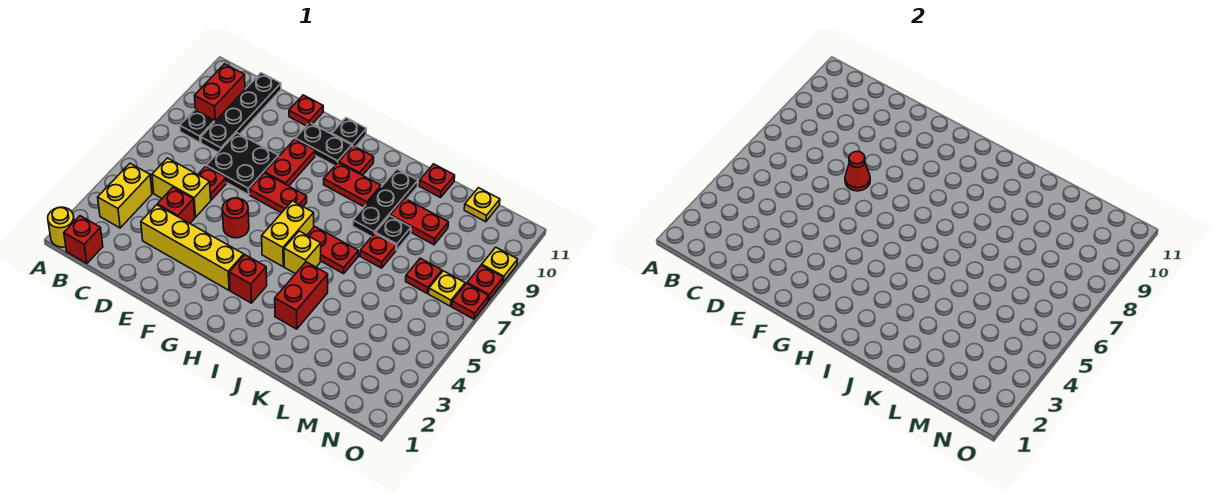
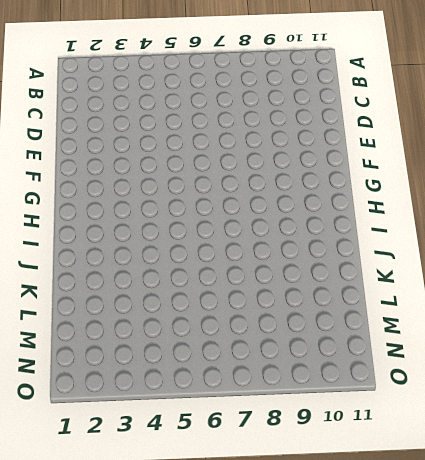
none -> yellow 1x1 round brick [48,207,74,247]
none -> red 1x1 brick [64,216,103,264]
none -> yellow 1x2 brick [98,163,152,228]
none -> black 1x1 plate [180,110,215,142]

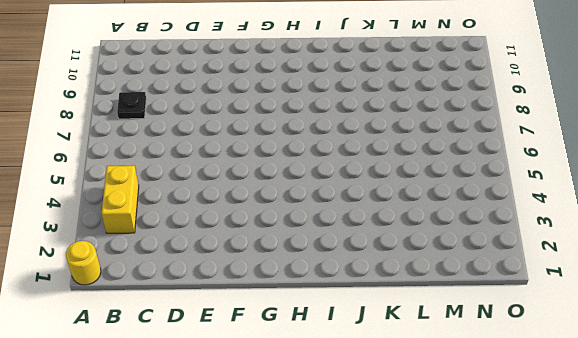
none -> red 1x1 brick [64,216,103,264]
none -> red 1x2 brick [195,64,245,121]
none -> yellow 1x2 brick [152,158,211,217]
none -> black 1x4 plate [201,73,281,152]

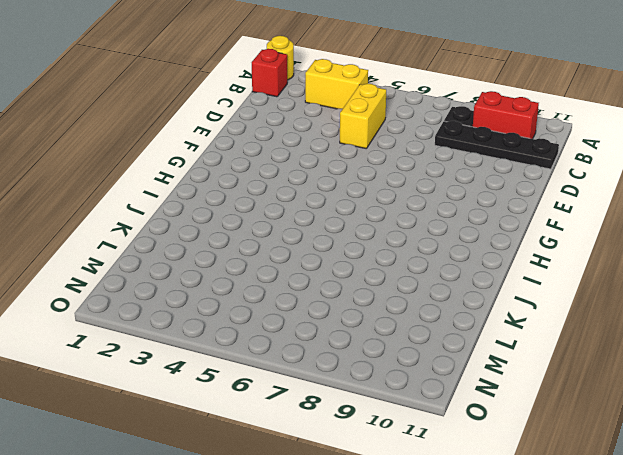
none -> yellow 1x4 brick [141,205,244,290]
none -> red 1x1 brick [157,188,195,223]
none -> red 1x1 plate [198,166,226,200]
none -> black 2x2 plate [206,133,278,195]

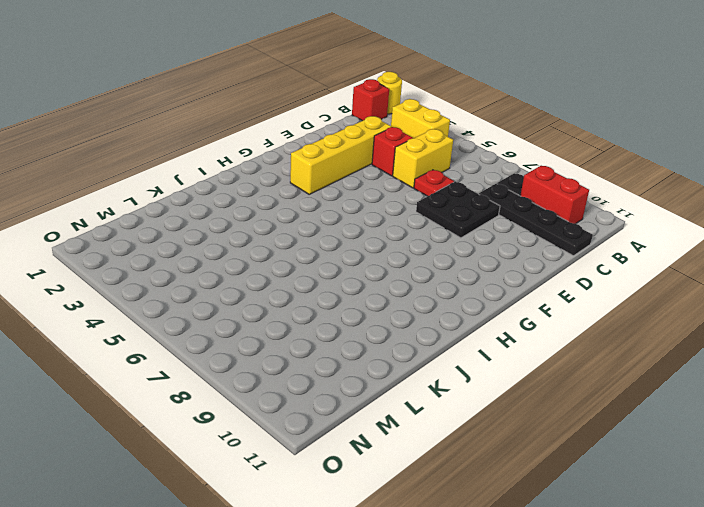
none -> red 1x1 plate [289,95,323,126]
none -> red 1x1 round brick [222,198,249,238]
none -> red 1x2 plate [249,173,307,213]
none -> red 1x2 plate [265,139,315,186]

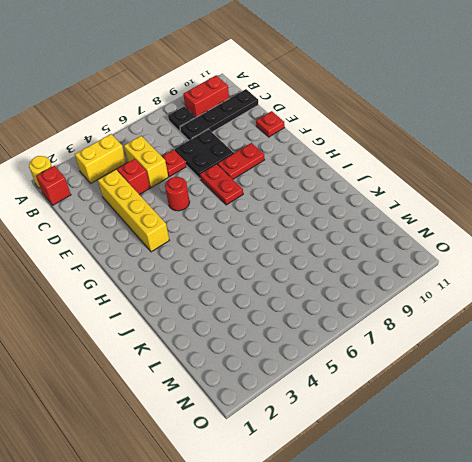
none -> black 1x2 plate [295,123,352,166]
none -> black 1x1 plate [332,118,366,147]
none -> red 1x1 brick [229,255,267,303]
none -> yellow 1x2 brick [262,201,314,266]

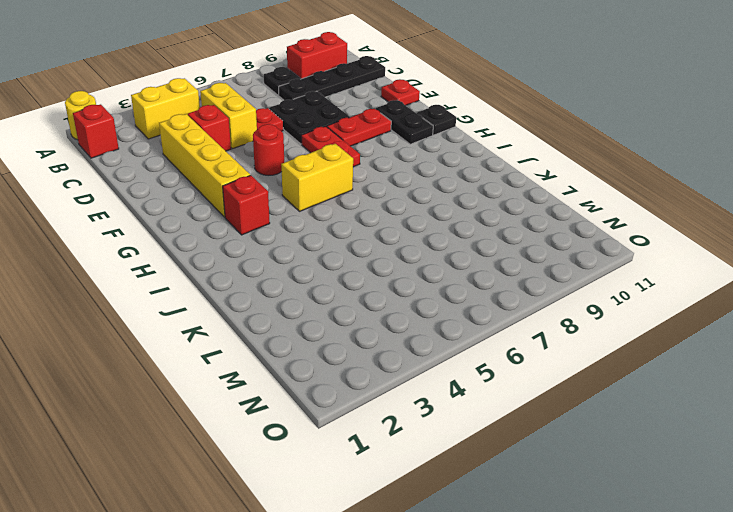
none -> red 1x2 plate [324,162,381,207]
none -> red 1x1 plate [339,146,374,176]
none -> yellow 1x1 brick [284,231,321,274]
none -> red 1x2 plate [307,227,358,274]

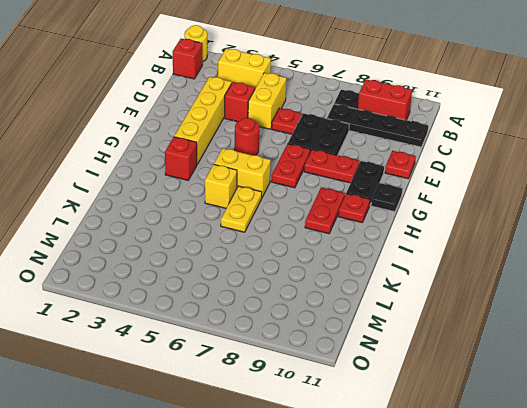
yellow 1x2 plate [221,186,262,232] -> red 1x2 plate [307,227,358,274]
none -> red 1x2 brick [275,262,328,329]
none -> black 1x3 plate [353,169,418,237]
none -> red 1x1 plate [360,233,396,268]
none -> black 1x1 plate [375,216,411,250]

